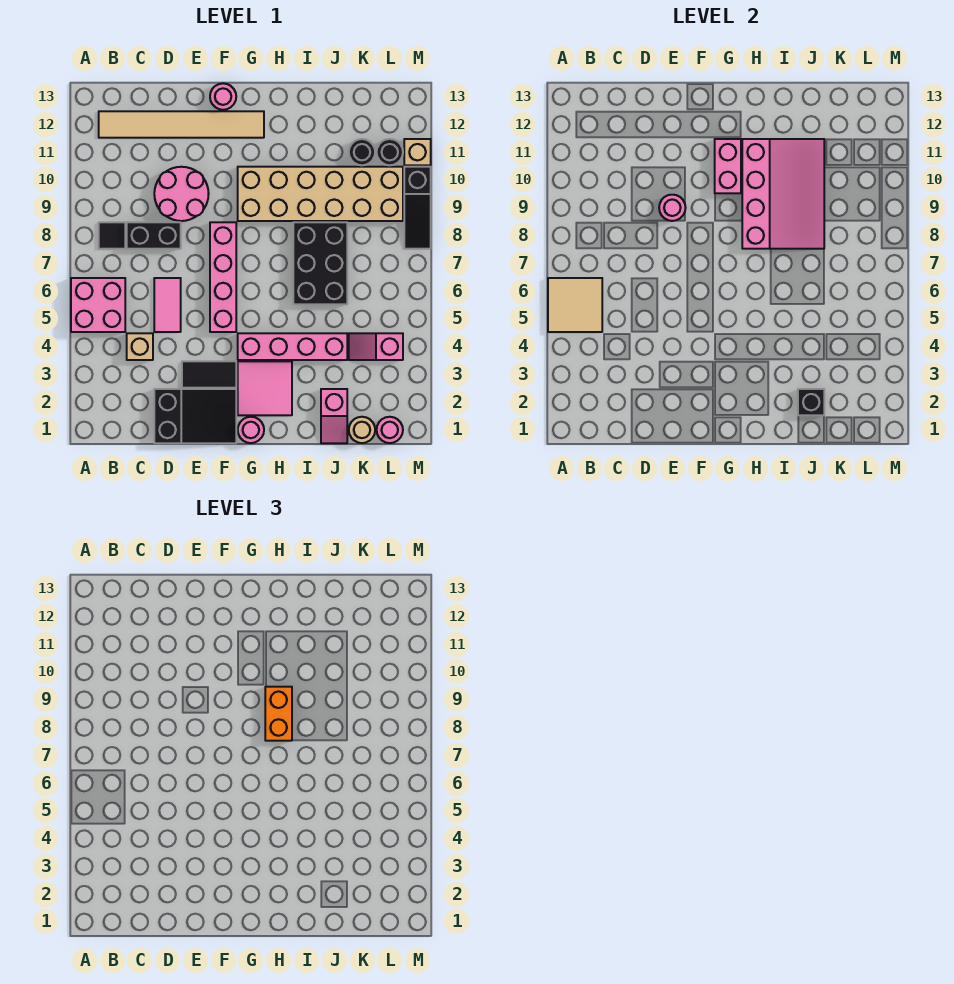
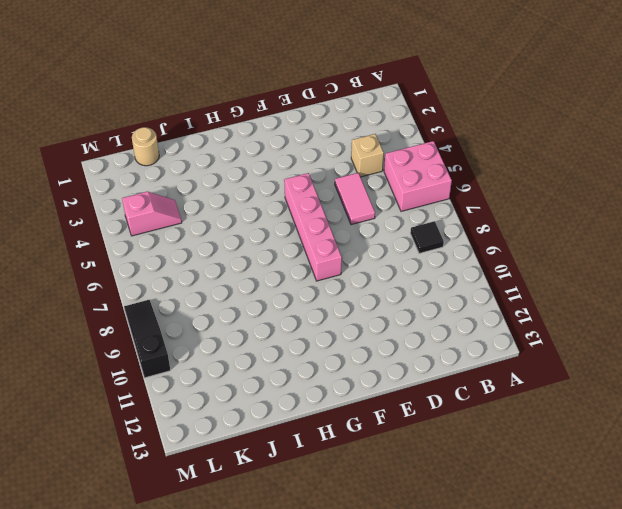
none -> tan 1x6 tile [99,111,264,138]
none -> black 1x2 brick [127,222,181,249]
none -> black 2x3 slope [154,389,236,443]
none -> pink 2x2 round brick [154,167,209,221]

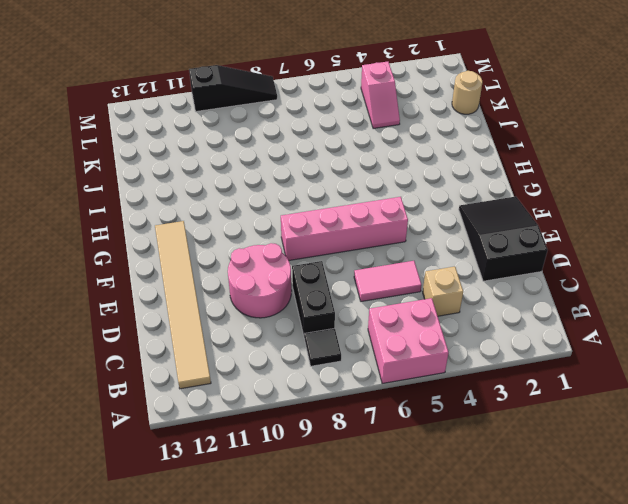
none -> black 1x2 tile [182,361,236,388]
none -> pink 1x1 round brick [210,83,236,110]
none -> pink 1x1 round brick [238,417,264,443]
none -> pink 2x2 tile [238,361,292,415]

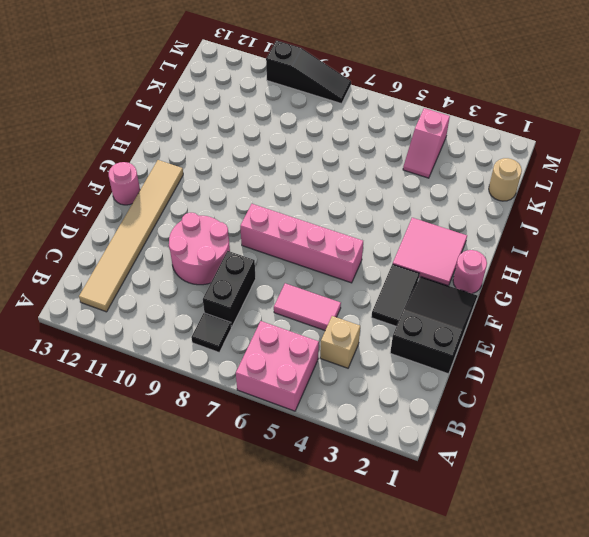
none -> pink 1x4 brick [238,333,347,360]
none -> tan 2x6 brick [238,167,403,221]
none -> black 2x3 brick [293,222,347,304]
none -> pink 1x2 slope [321,389,347,443]

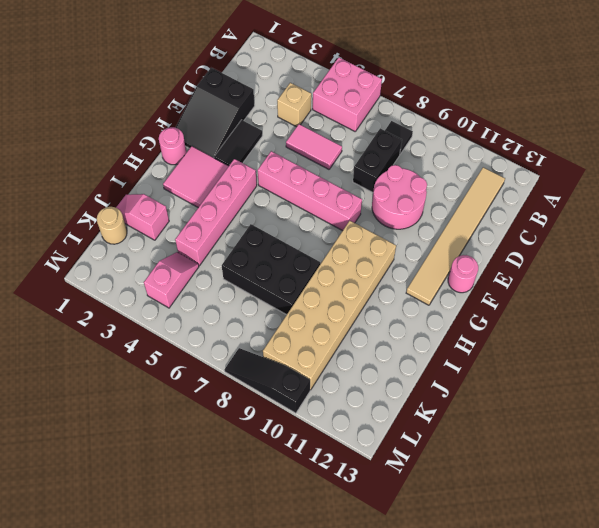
none -> black 1x1 round brick [349,139,375,165]
none -> pink 1x1 round brick [377,417,403,443]
none -> black 1x1 round brick [377,139,403,165]
none -> tan 1x1 brick [404,139,431,165]

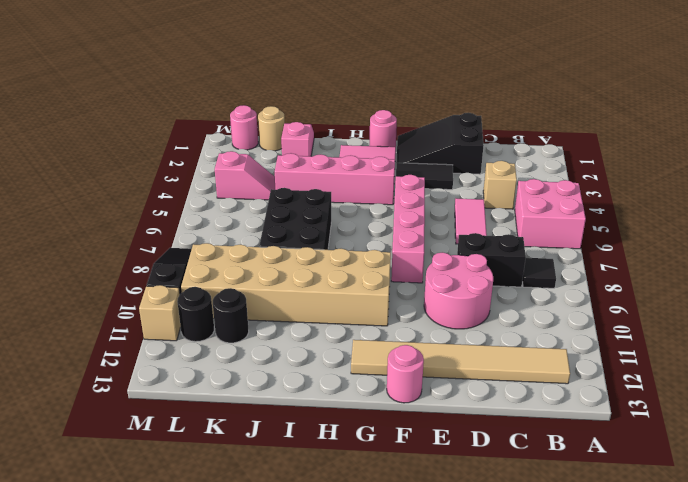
none -> tan 2x2 tile [548,278,602,332]
none -> pink 1x1 round brick [659,195,686,221]
none -> pink 1x2 brick [715,139,741,193]
none -> pink 3x4 slope [742,139,824,249]

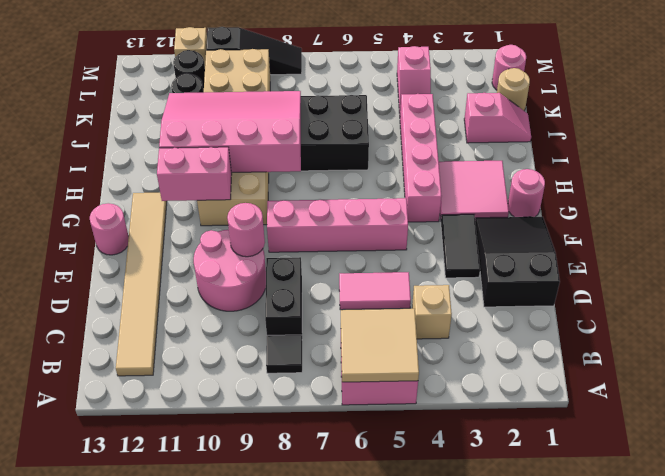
none -> black 1x1 brick [798,389,824,415]
none -> orange 1x2 brick [265,687,292,741]

